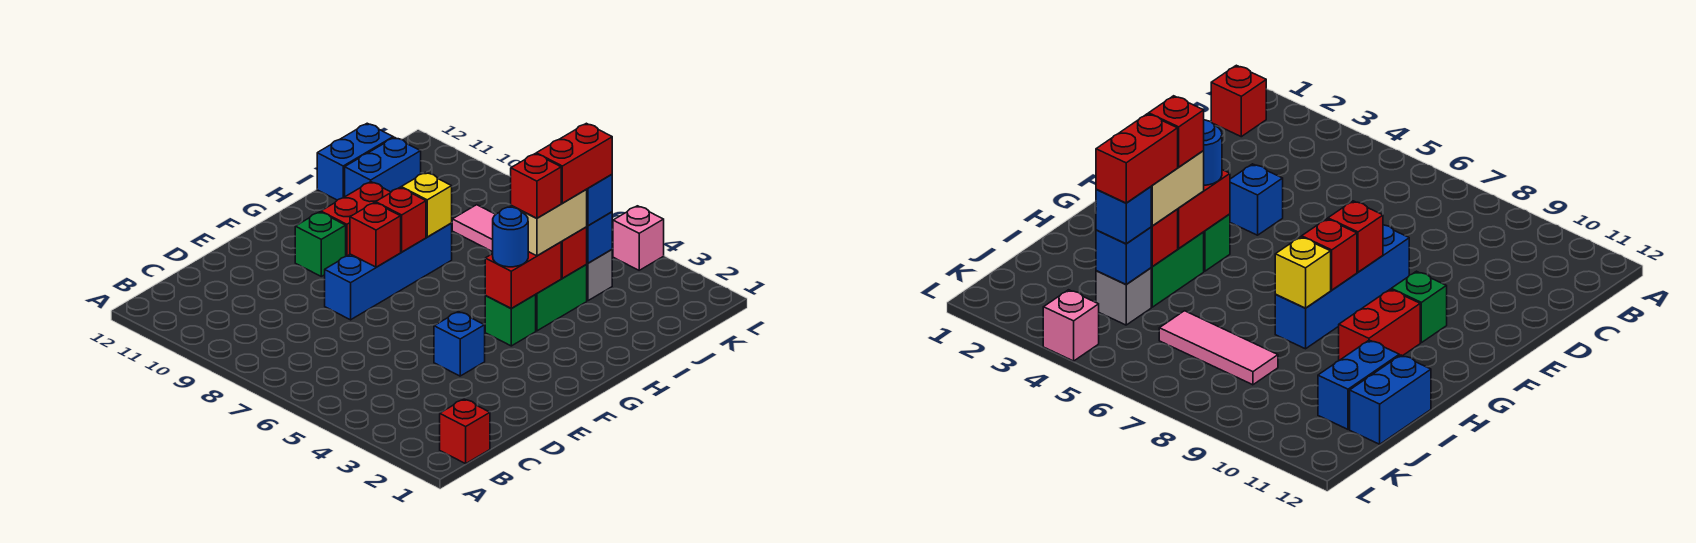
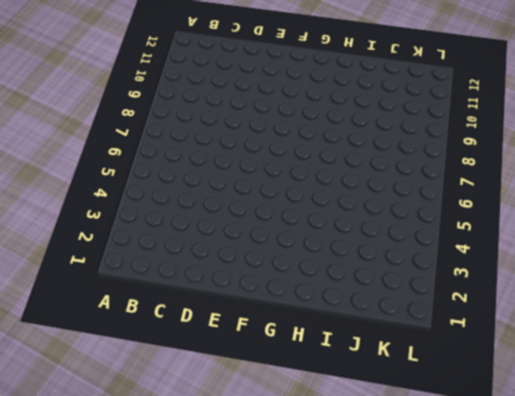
none -> red 1x1 brick [440,399,490,464]
none -> blue 1x1 brick [434,312,485,376]
none -> blue 1x4 brick [325,223,452,320]

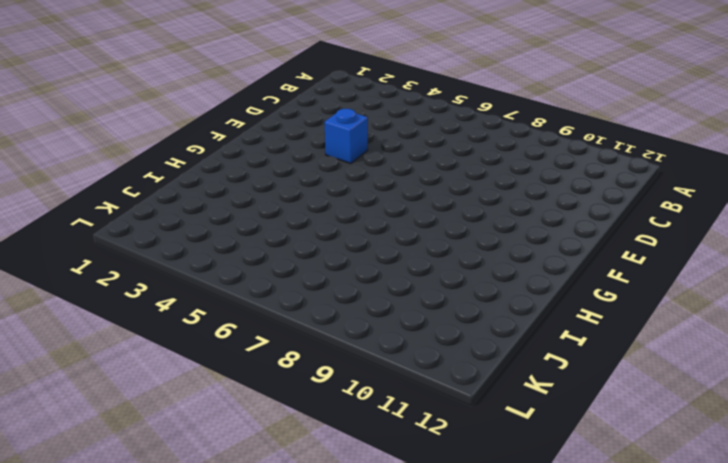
none -> red 1x1 brick [440,399,490,464]
none -> blue 1x4 brick [325,223,452,320]
none -> green 1x1 brick [295,212,346,276]

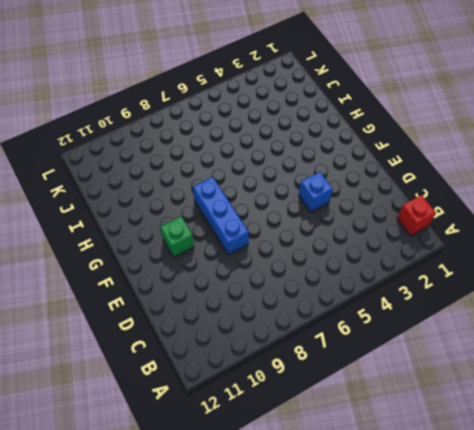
blue 1x3 brick [193,177,249,255] -> blue 1x4 brick [325,223,452,320]
none -> green 1x1 brick [485,295,536,346]
none -> red 1x2 brick [321,182,391,256]
none -> green 1x2 brick [535,265,587,331]

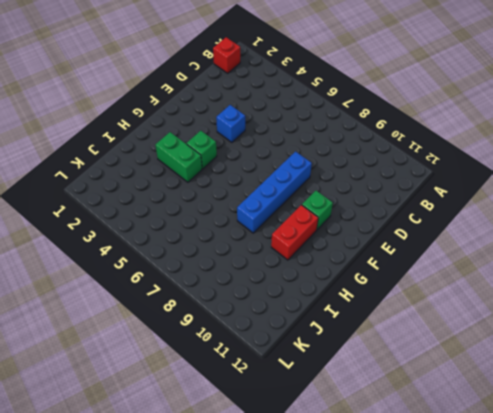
green 1x2 brick [155,132,202,182] -> green 1x2 brick turned to [535,265,587,331]
none -> blue 1x2 brick [345,137,421,197]
none -> blue 1x2 brick [317,123,393,200]
none -> grey 1x1 brick [586,249,612,301]

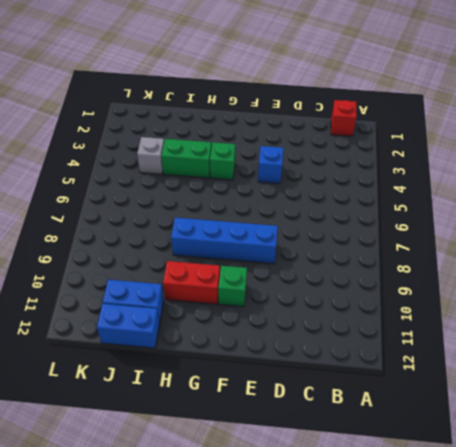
none -> pink 1x3 tile [452,205,496,252]
none -> pink 1x1 brick [613,206,664,270]
none -> red 1x1 brick [350,203,401,267]

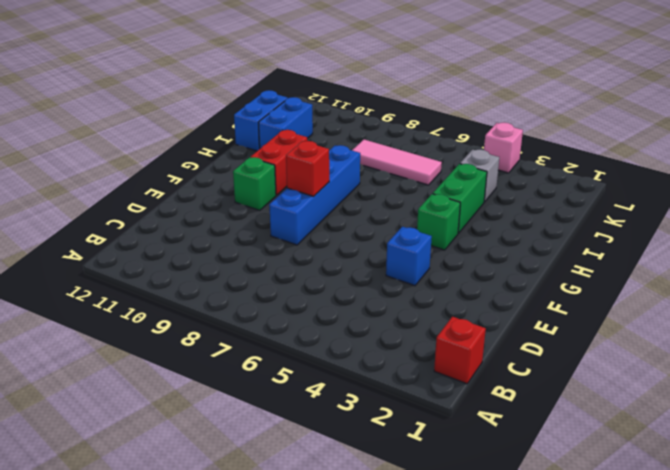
none -> red 1x2 brick [485,242,561,309]
none -> red 1x1 brick [376,188,426,252]
none -> yellow 1x1 brick [401,172,452,237]

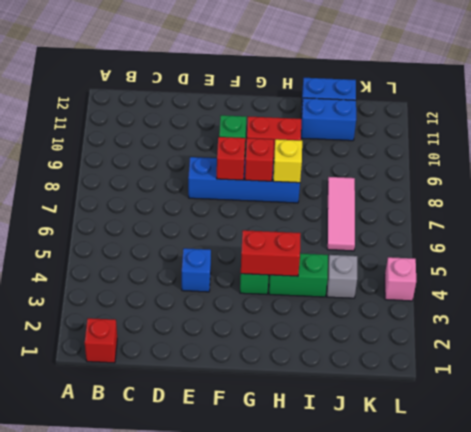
none -> red 1x1 brick [561,227,587,278]
none -> blue 1x1 brick [587,212,612,263]
none -> blue 1x1 round brick [493,207,528,267]

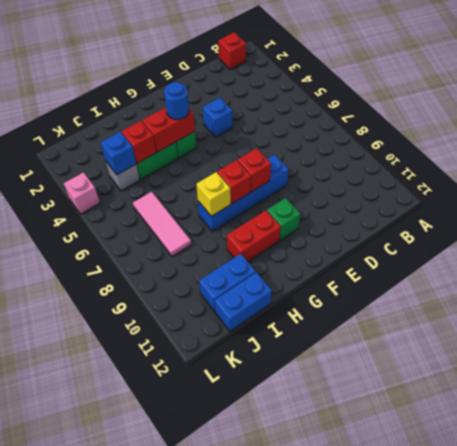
none -> tan 1x2 brick [511,190,587,256]
none -> blue 1x1 brick [586,175,612,226]
none -> red 1x1 brick [511,154,561,218]

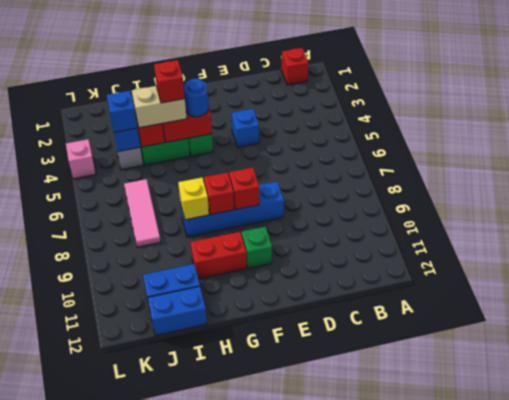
none -> red 1x2 brick [536,123,612,203]

